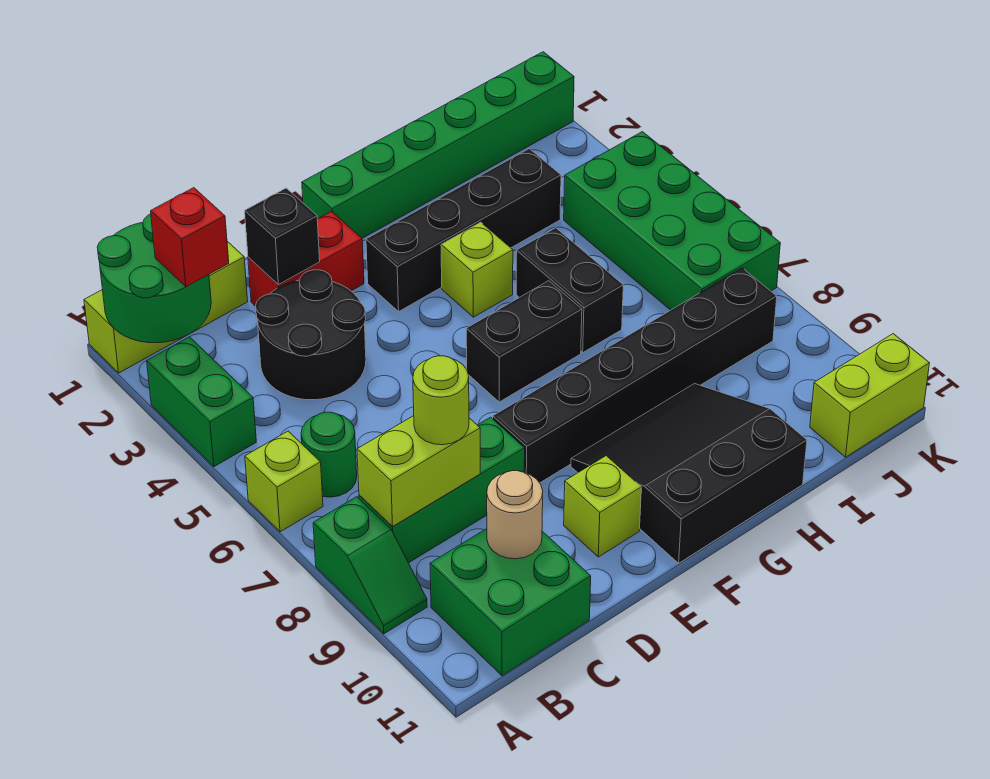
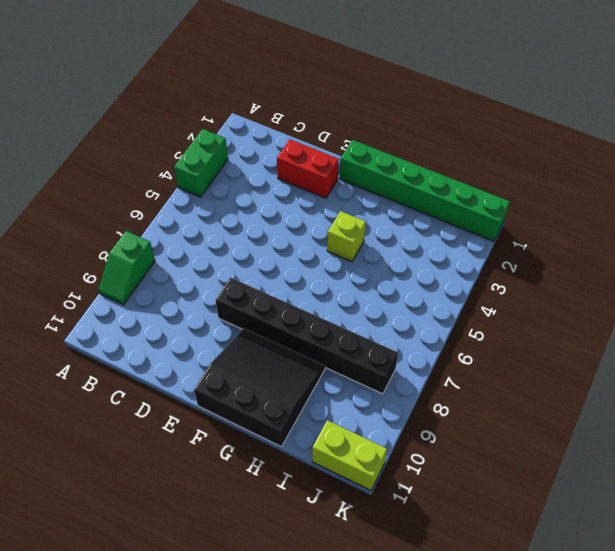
none -> lime 1x3 brick [84,241,248,373]
none -> lime 1x1 brick [245,431,323,532]
none -> green 1x1 round brick [301,412,357,497]

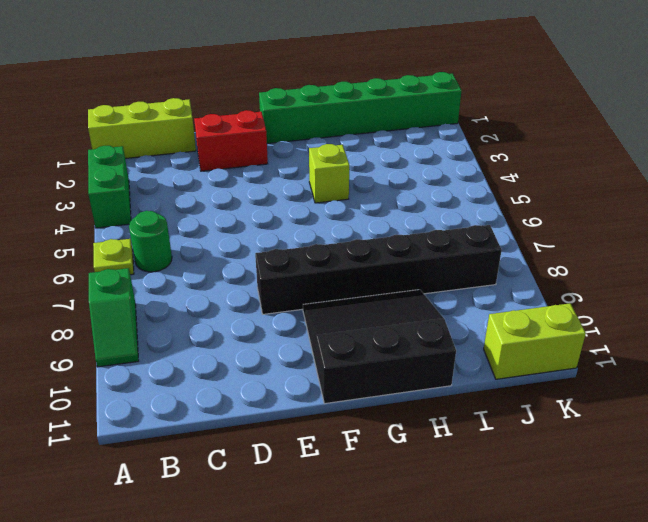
lime 1x1 plate [93,239,134,275] -> lime 1x1 brick [245,431,323,532]
none -> green 1x3 brick [359,417,525,563]
none -> green 2x2 brick [430,529,591,676]
none -> black 2x2 round brick [256,270,366,400]

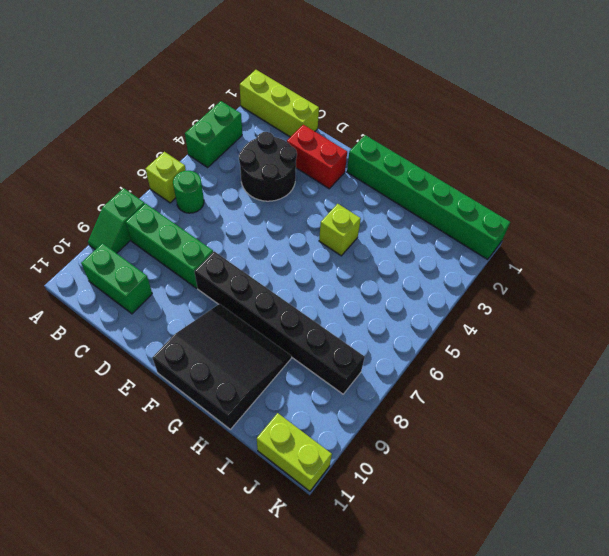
green 1x2 brick [81,243,152,314] -> green 2x2 brick [430,529,591,676]
none -> lime 1x1 brick [564,456,641,557]
none -> black 1x4 brick [366,149,561,311]
none -> black 1x2 brick [466,281,582,402]

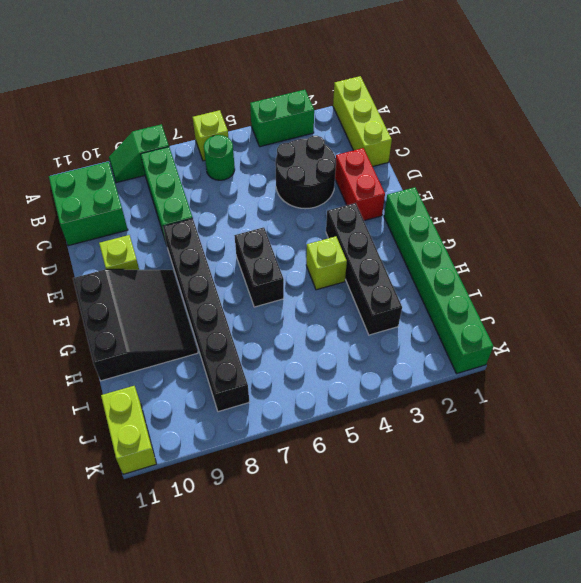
none -> black 1x2 brick [516,228,623,352]
none -> green 2x4 brick [564,132,780,310]
none -> green 2x2 round brick [97,214,211,343]

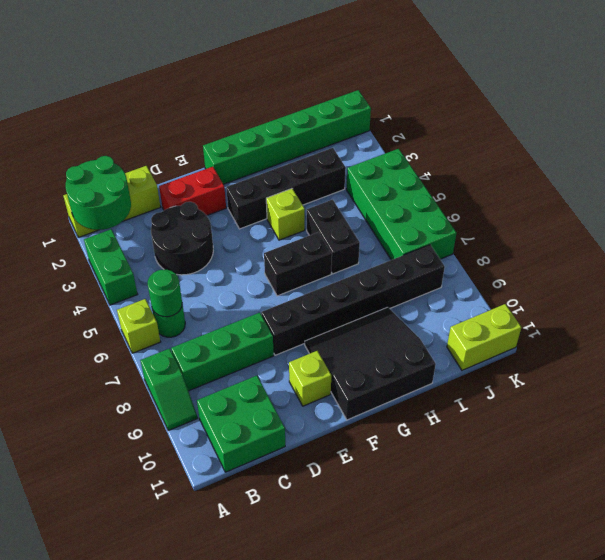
green 1x1 round brick [148,270,182,317] -> none
none -> lime 1x2 brick [357,416,480,526]
none -> tan 1x1 round brick [487,471,543,559]
none -> black 1x1 brick [245,188,320,285]

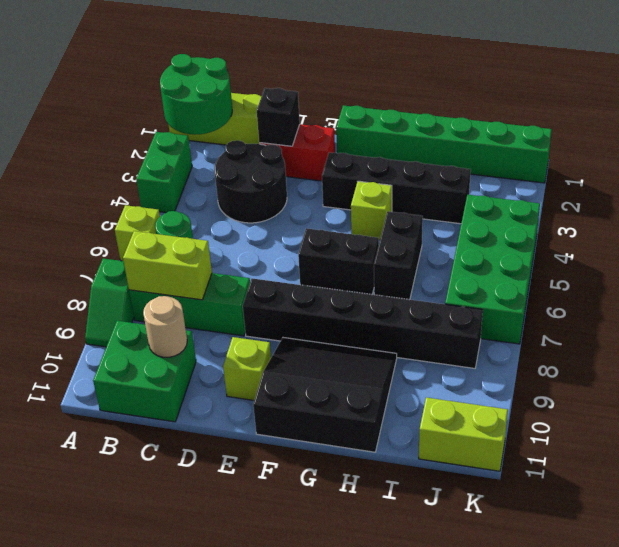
none -> red 1x1 brick [151,188,229,287]
none -> lime 1x1 round brick [413,356,469,445]

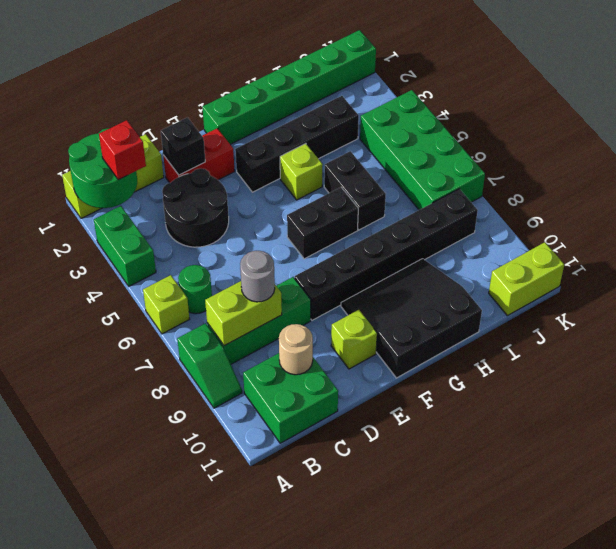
grey 1x1 round brick [240,251,275,302] -> lime 1x1 round brick [413,356,469,445]

